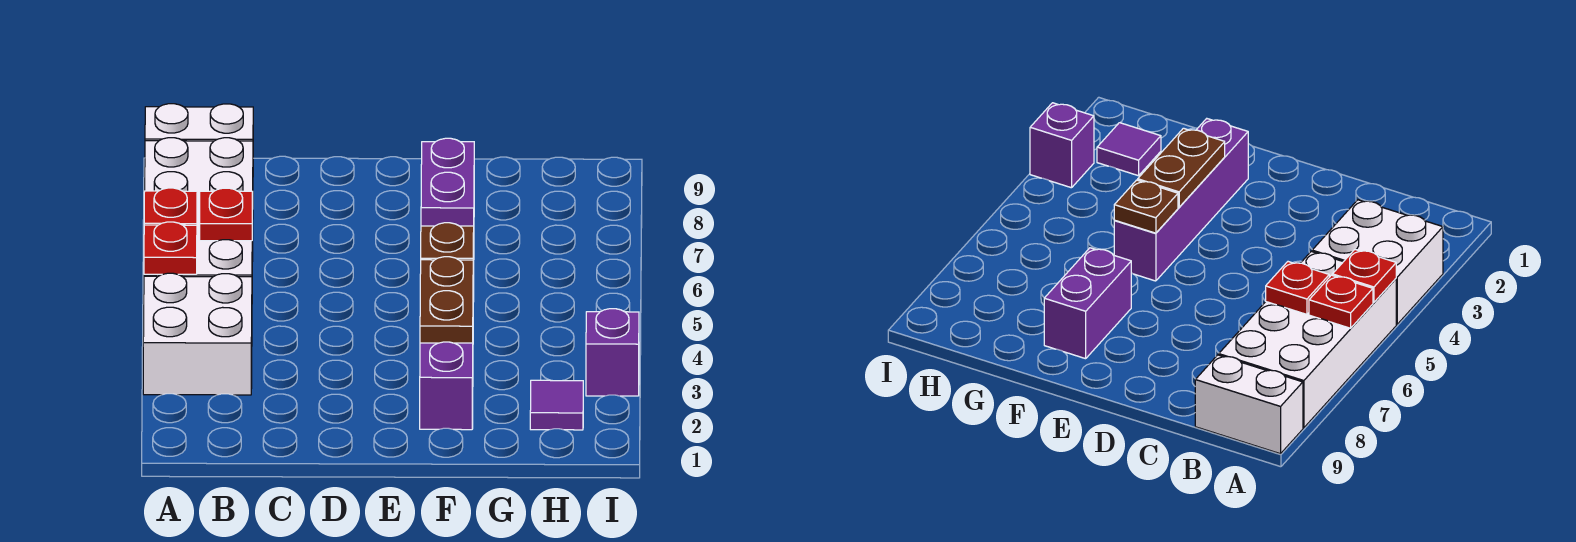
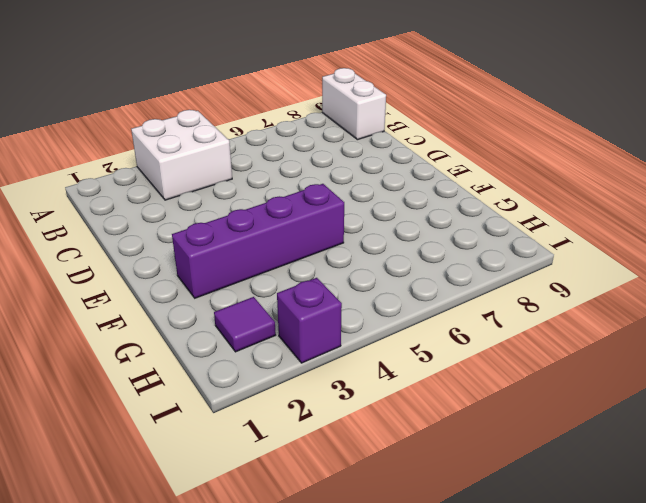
none -> white 2x4 brick [144,138,253,277]
none -> purple 1x2 brick [421,138,474,250]
none -> red 1x1 plate [144,222,197,274]

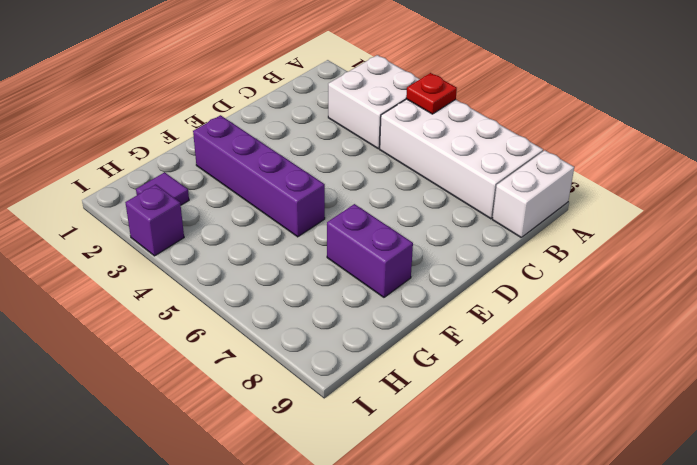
none -> red 1x1 plate [144,188,197,225]
none -> red 1x1 plate [200,188,253,241]
none -> brown 1x2 plate [420,257,473,343]

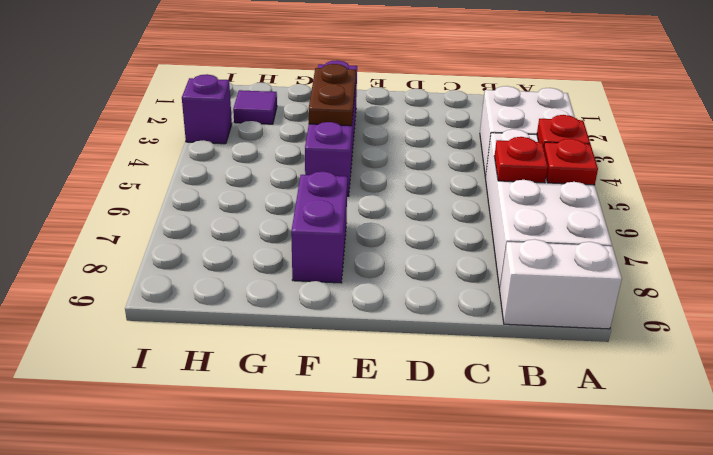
none -> brown 1x1 plate [421,223,474,260]

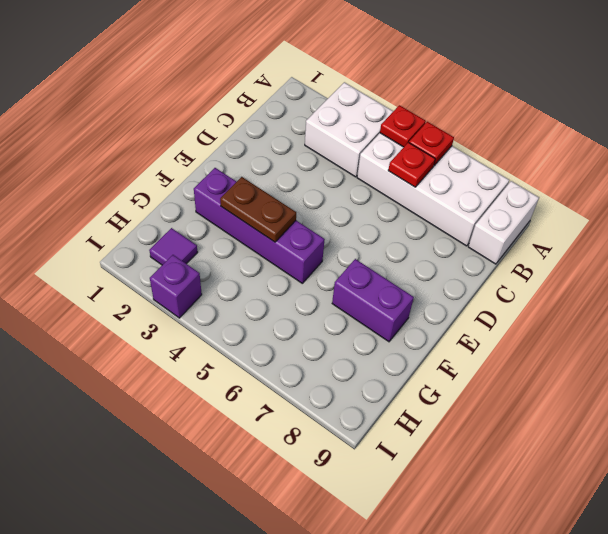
none -> brown 1x1 plate [421,223,474,260]

